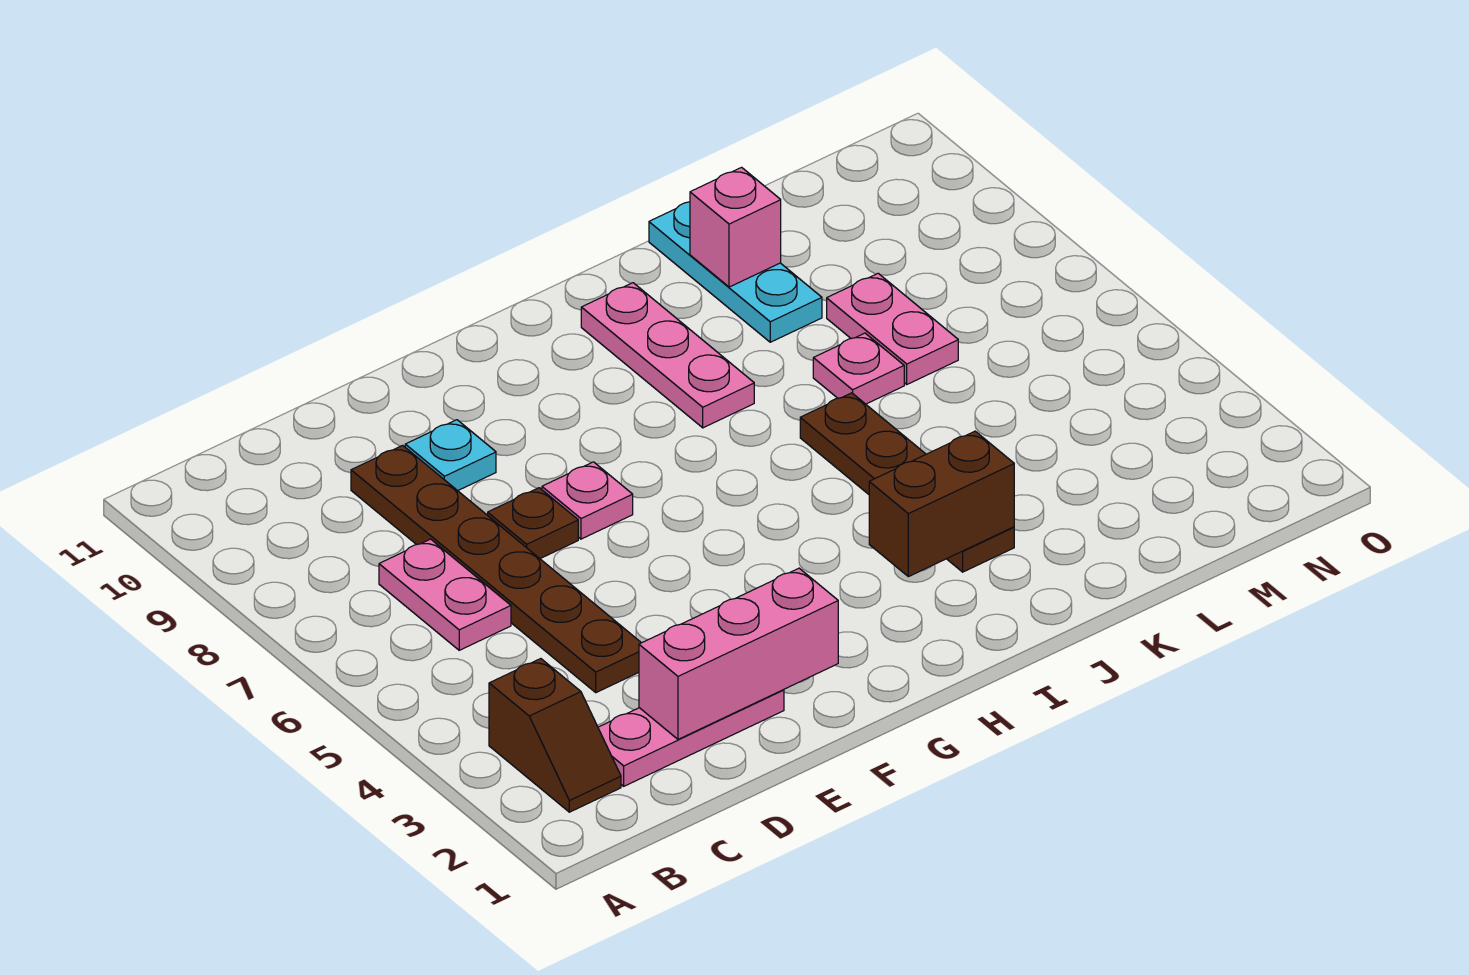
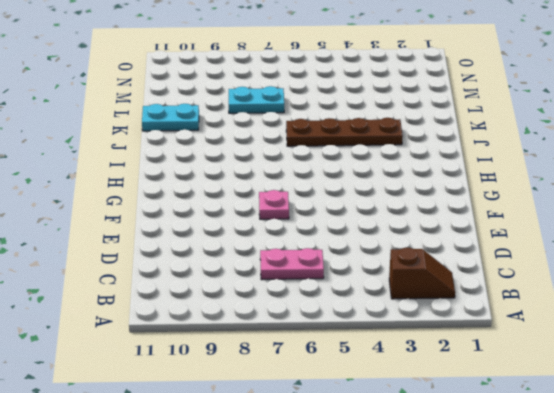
cyan 1x2 plate [142,104,199,131] -> cyan 1x3 plate [649,202,822,342]
cyan 1x2 plate [229,86,284,113] -> pink 1x2 plate [827,273,958,384]
none -> pink 1x3 plate [598,690,784,786]
none -> brown 1x6 plate [351,445,641,693]
none -> brown 1x1 plate [488,488,578,559]

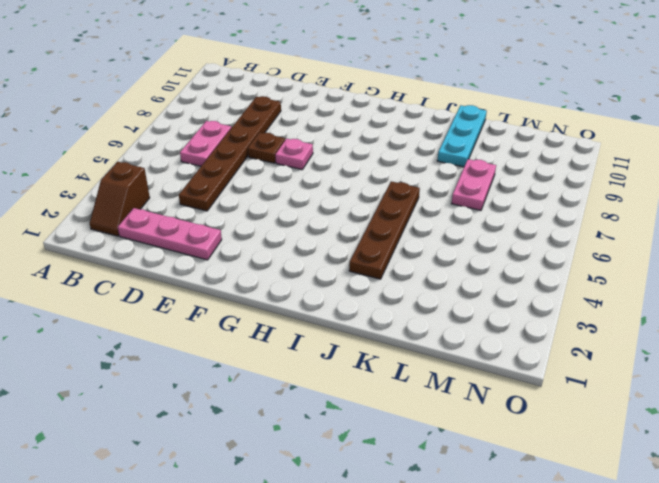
none -> cyan 1x1 plate [405,420,496,491]
none -> pink 1x3 plate [581,283,754,428]
none -> pink 1x1 plate [813,333,904,404]

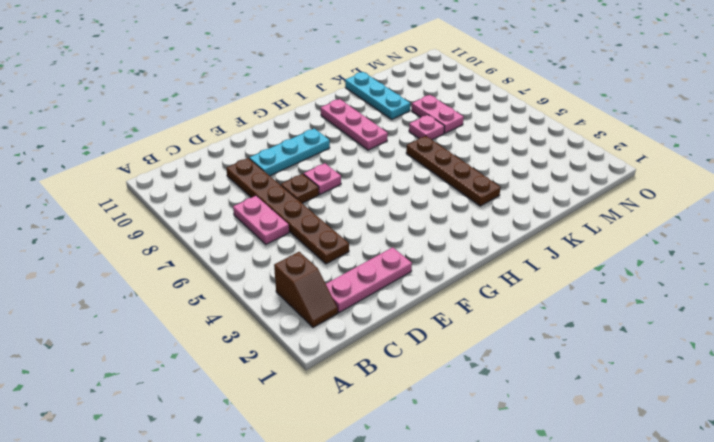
cyan 1x3 plate [250,129,330,176] -> cyan 1x1 plate [405,420,496,491]
none -> pink 1x3 brick [639,568,838,739]
none -> brown 1x2 brick [869,431,1014,577]
none -> pink 1x1 brick [690,167,781,287]

